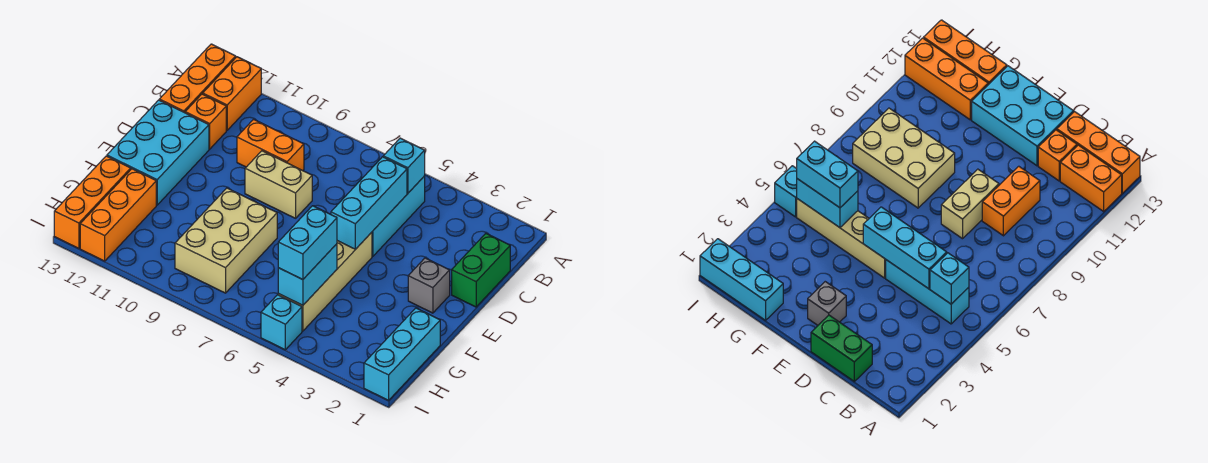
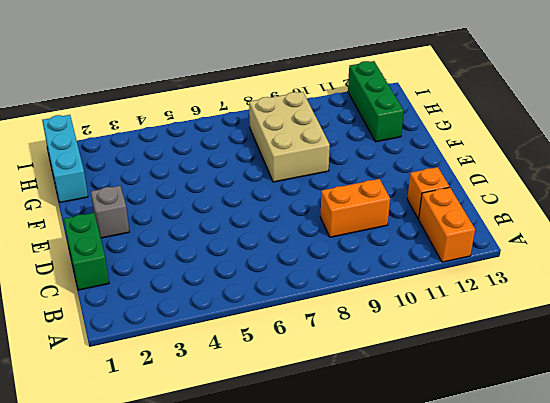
green 1x3 brick [348,61,404,142] -> orange 1x3 brick [80,169,156,261]
none -> orange 1x3 brick [159,44,236,113]
none -> cyan 1x3 brick [372,176,425,256]
none -> tan 1x2 brick [245,151,312,218]

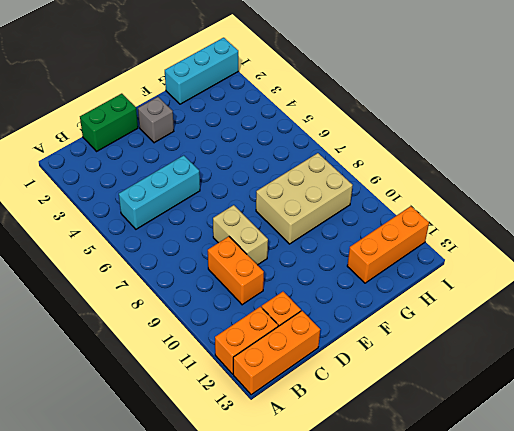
none -> cyan 2x3 brick [107,100,209,205]
none -> tan 1x4 brick [278,232,372,331]
none -> orange 1x3 brick [54,156,131,248]

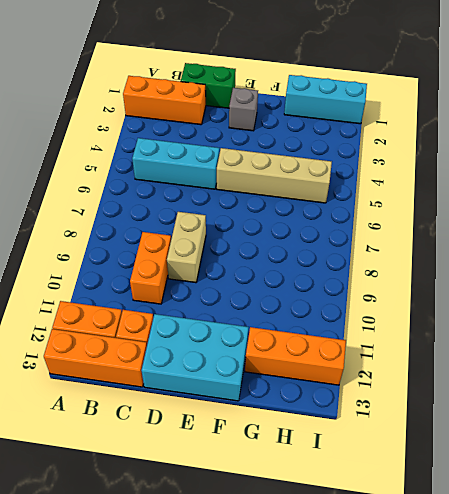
orange 1x3 brick [123,76,206,125] -> orange 1x3 brick moved to [54,156,131,248]
none -> tan 2x3 brick [175,188,277,293]
none -> cyan 1x1 brick [261,295,302,350]
none -> cyan 1x1 brick [383,138,425,193]

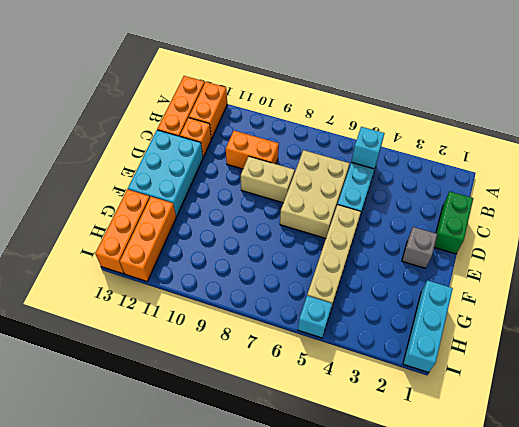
tan 2x3 brick [280,150,350,238] -> tan 2x3 brick moved to [175,188,277,293]
none -> cyan 1x3 brick [331,157,407,249]
none -> cyan 1x2 brick [278,244,337,305]
none -> cyan 1x2 brick [278,206,337,280]

